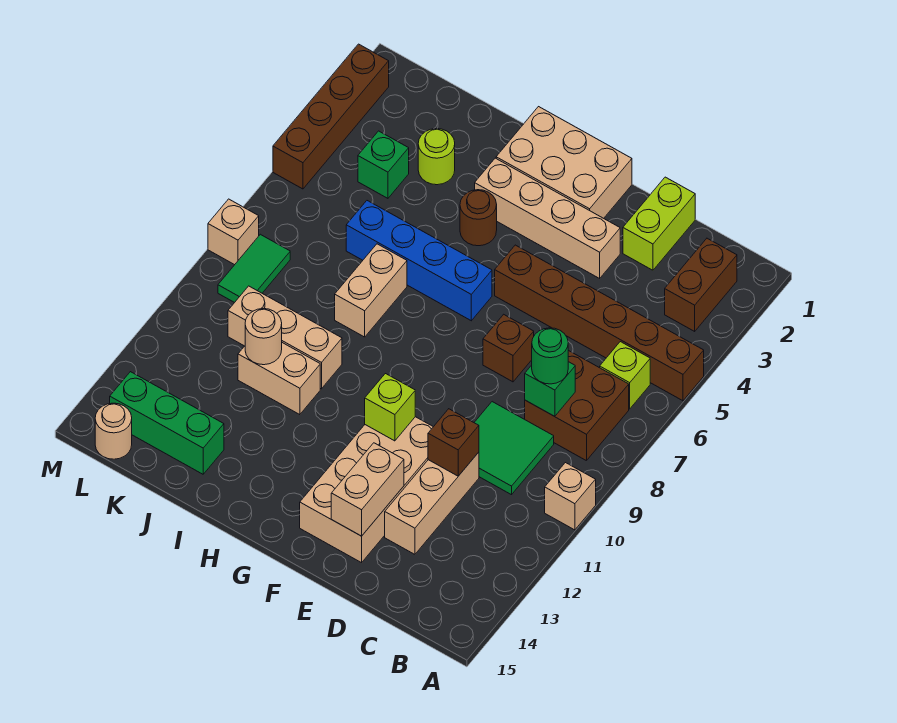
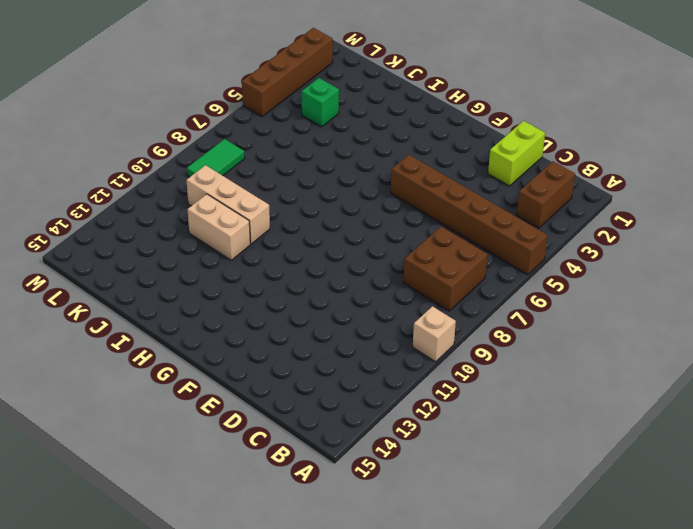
none -> lime 1x1 brick [600,342,650,409]
none -> green 2x2 tile [474,402,554,495]
none -> tan 1x3 brick [385,452,479,554]
none -> tan 1x4 brick [475,158,620,278]

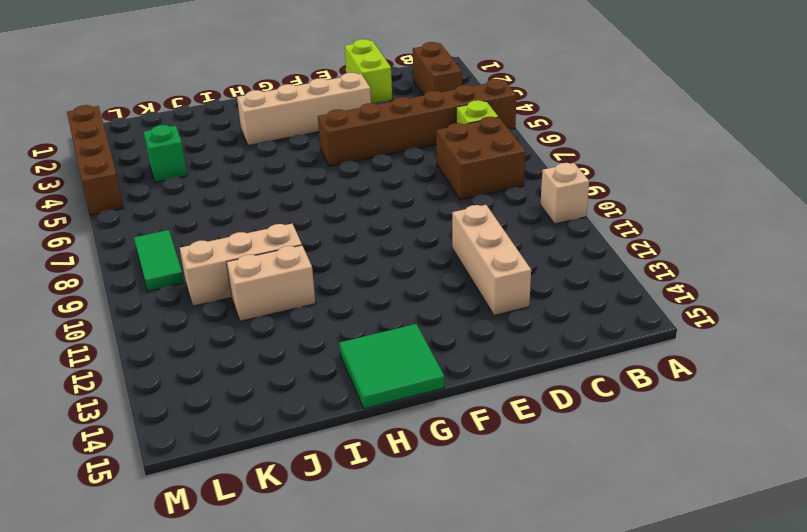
green 2x2 tile [339,324,444,409] -> green 2x2 tile moved to [474,402,554,495]
none -> brown 1x1 brick [483,314,534,382]
none -> tan 2x4 brick [300,417,433,563]
none -> tan 2x3 brick [496,107,632,218]
none -> blue 1x4 brick [346,201,492,321]

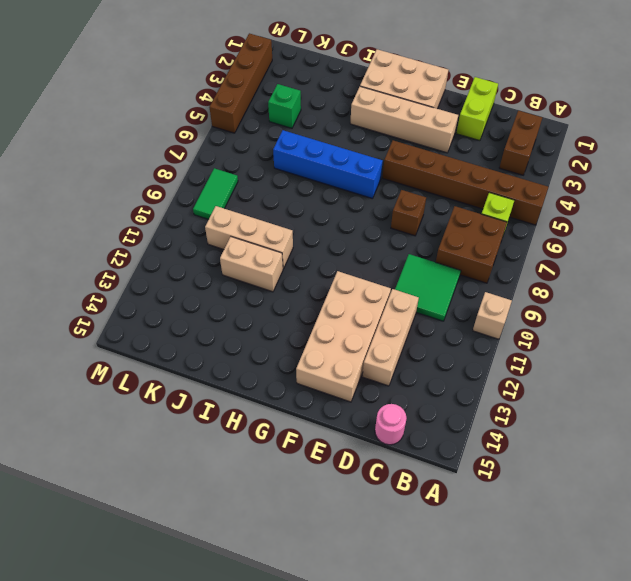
pink 1x1 round brick [375,404,407,445] -> none
none -> brown 1x1 round brick [460,190,497,246]
none -> tan 1x2 brick [335,244,407,337]
none -> lime 1x1 round brick [418,129,455,185]
none -> green 1x3 brick [110,372,224,474]

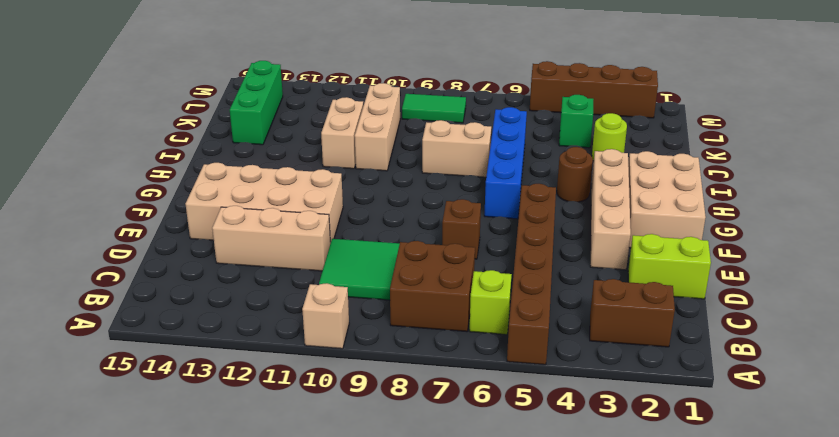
none -> tan 1x1 round brick [95,403,132,459]
none -> tan 1x1 brick [208,199,259,265]
none -> green 1x1 brick [525,362,575,416]
none -> brown 1x1 brick [428,409,479,476]

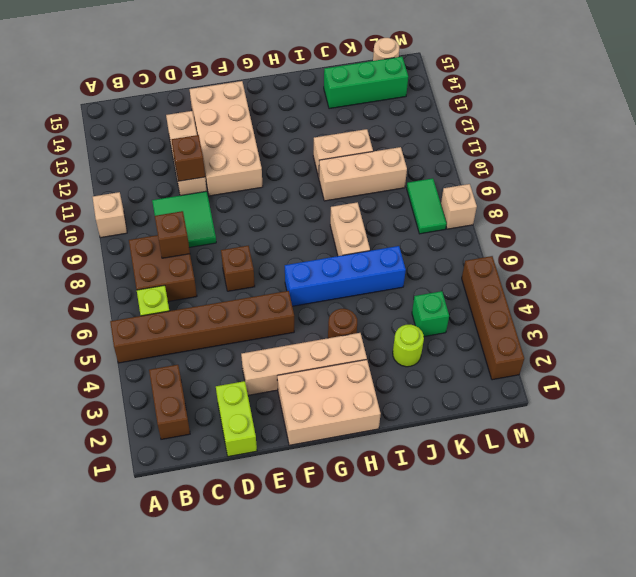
brown 1x1 brick [155,211,190,258] -> green 1x1 brick [525,362,575,416]
none -> tan 1x2 brick [331,443,404,536]
none -> lime 1x1 brick [365,374,415,441]
none -> tan 1x1 round brick [245,309,282,365]
none -> green 1x1 round brick [532,328,568,384]

